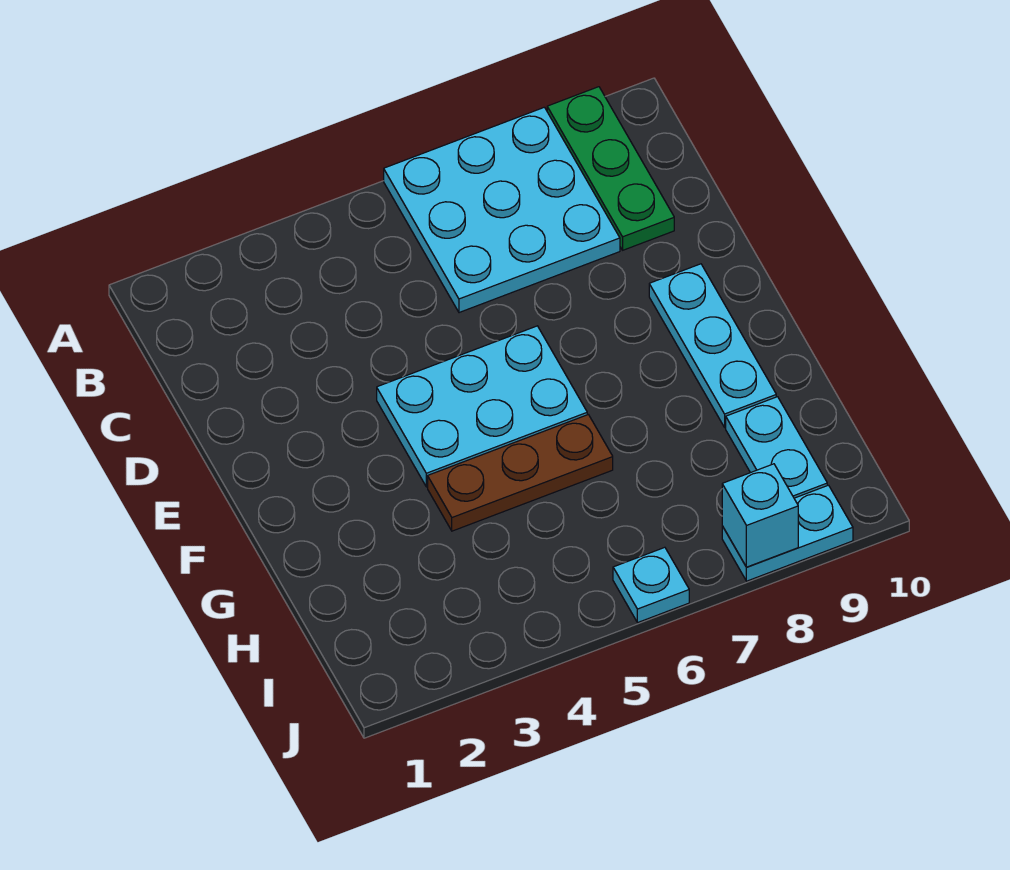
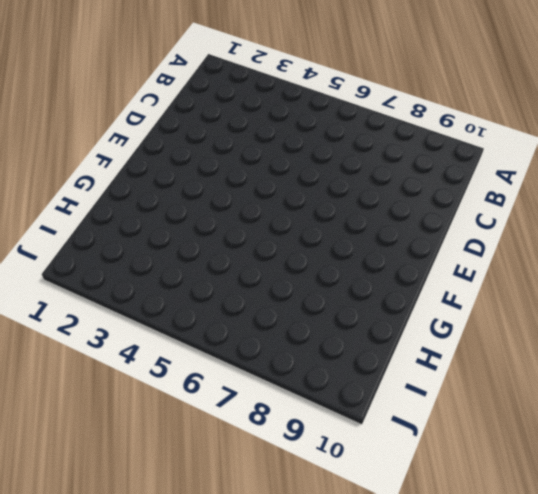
none -> cyan 3x3 plate [384,107,620,313]
none -> green 1x3 plate [547,87,674,250]

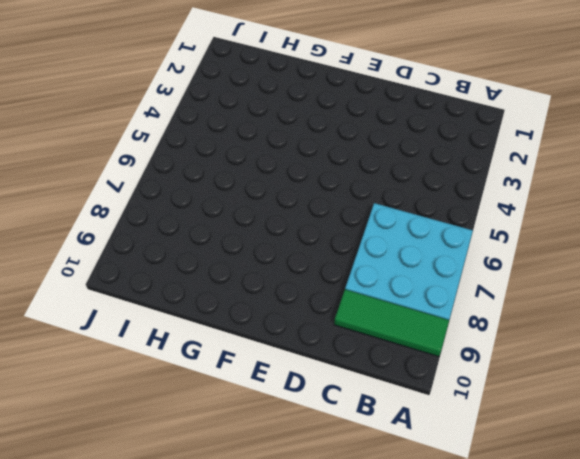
green 1x3 tile [334,289,449,357] -> green 1x3 plate [547,87,674,250]
none -> cyan 2x3 plate [377,326,587,487]
none -> cyan 1x3 plate [649,264,776,427]

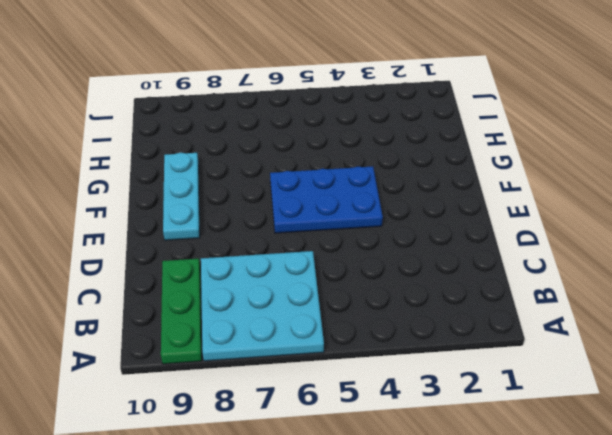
blue 2x3 plate [270,166,383,233] -> cyan 2x3 plate [377,326,587,487]
none -> brown 1x3 plate [428,415,613,531]
none -> cyan 1x2 plate [726,397,827,498]

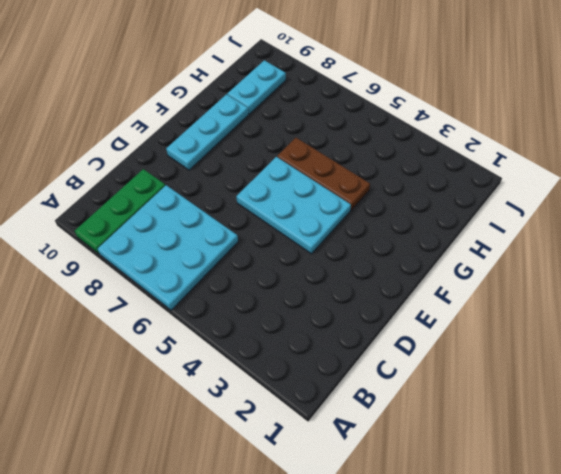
none -> cyan 1x1 plate [613,547,689,623]
none -> cyan 1x2 plate [722,485,853,581]

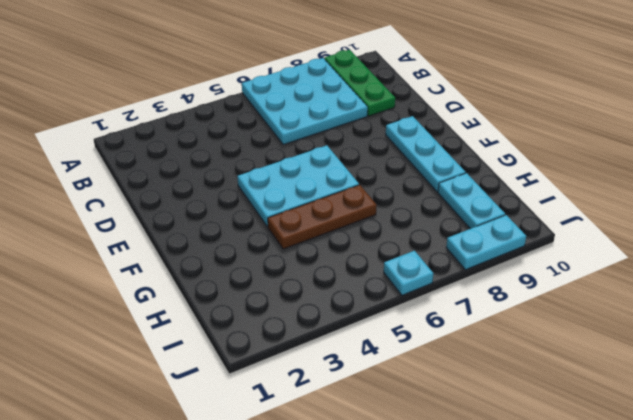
none -> cyan 1x1 brick [722,464,798,567]

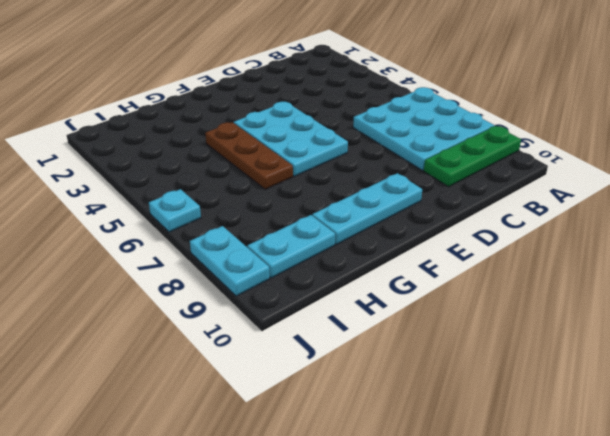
none -> cyan 1x1 brick [722,464,798,567]

